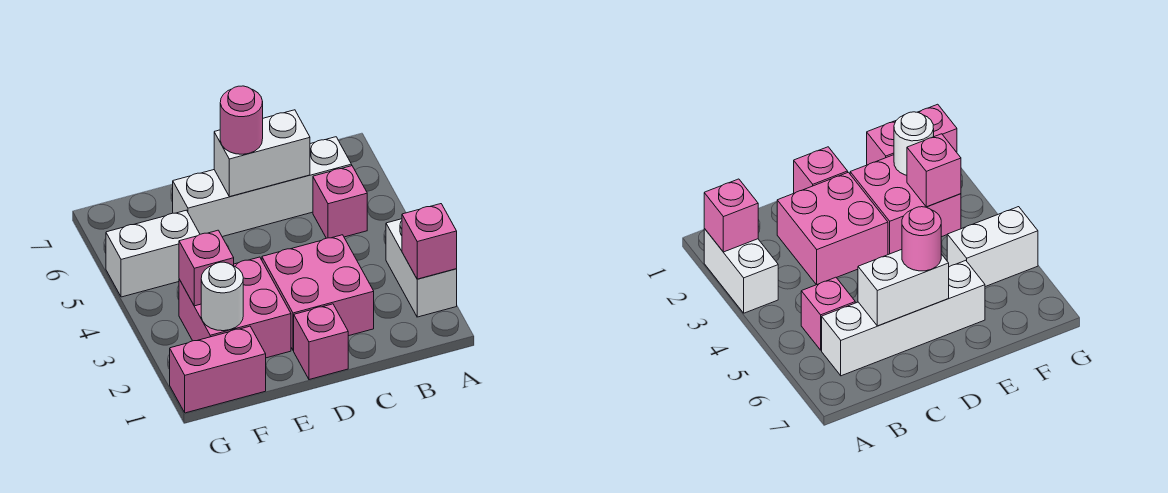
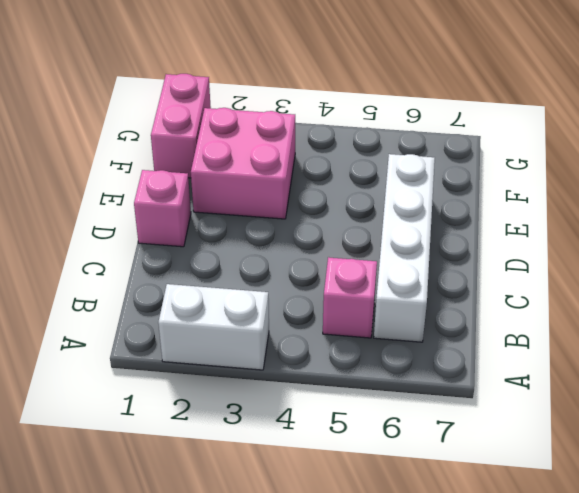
none -> pink 2x2 brick [262,235,374,351]
none -> white 1x2 brick [106,210,200,297]
none -> pink 1x1 brick [402,204,457,279]

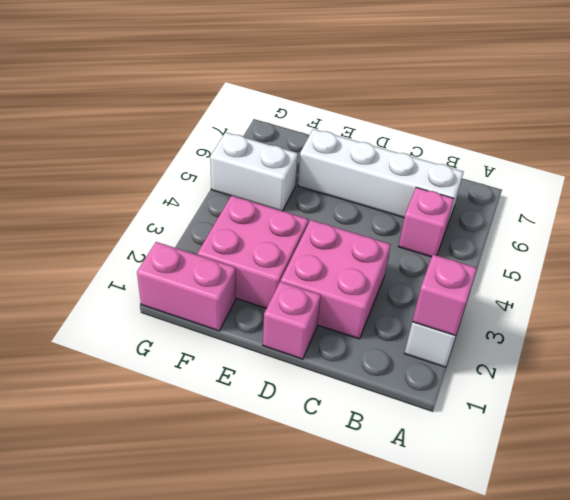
none -> white 1x2 brick [214,110,310,197]
none -> white 1x1 round brick [201,262,243,331]
none -> pink 1x1 brick [179,230,234,306]

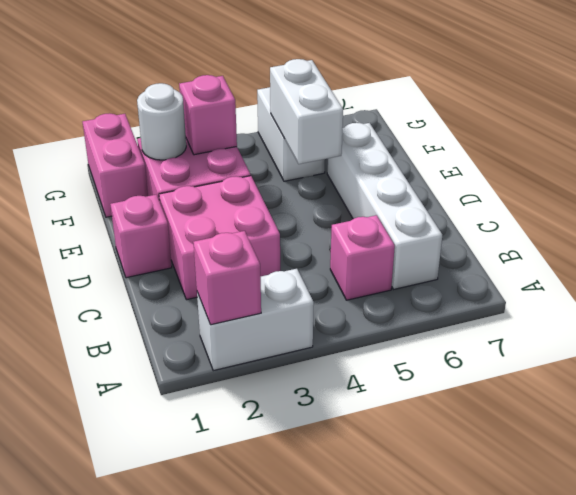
white 1x2 brick [270,59,343,164] -> white 1x2 brick moved to [214,110,310,197]
none -> pink 1x1 round brick [220,86,263,154]

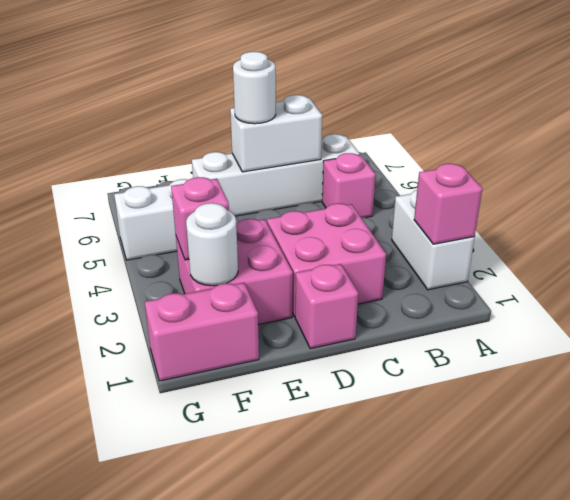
white 1x1 round brick [233,52,276,124] -> pink 1x1 round brick [220,86,263,154]

